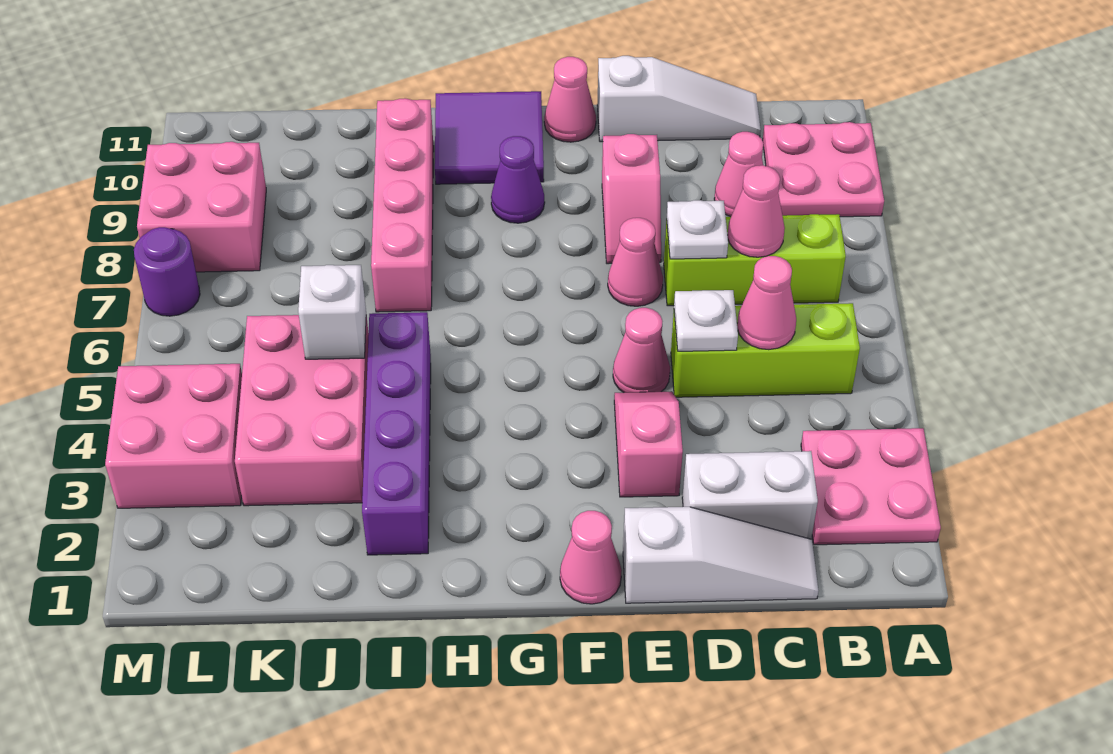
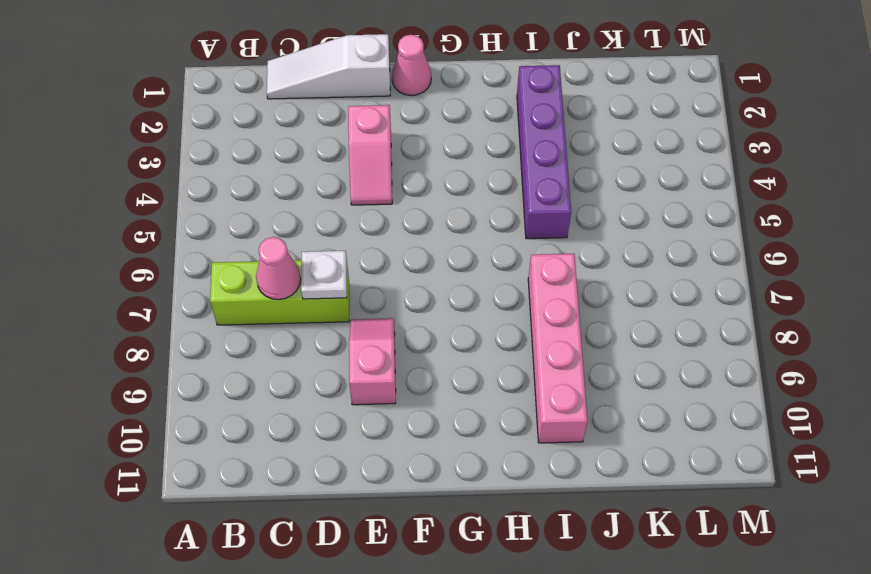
none -> pink 2x2 plate [801,428,941,545]
none -> pink 2x2 plate [763,122,884,217]
none -> lime 1x3 brick [671,303,860,397]

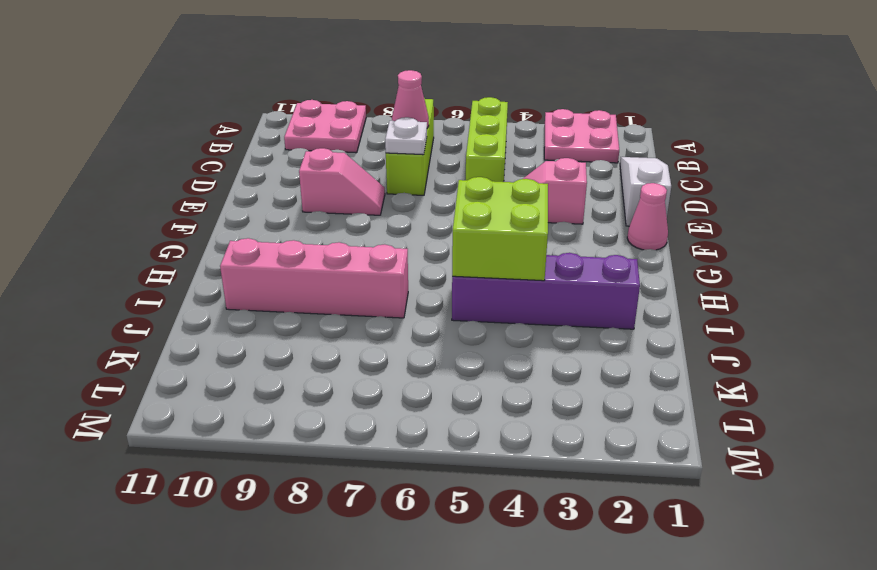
lime 2x2 brick [452,177,548,281] -> none
none -> white 1x2 brick [682,451,818,539]
none -> pink 1x1 cone [714,132,764,217]
none -> white 1x3 slope [597,56,761,142]

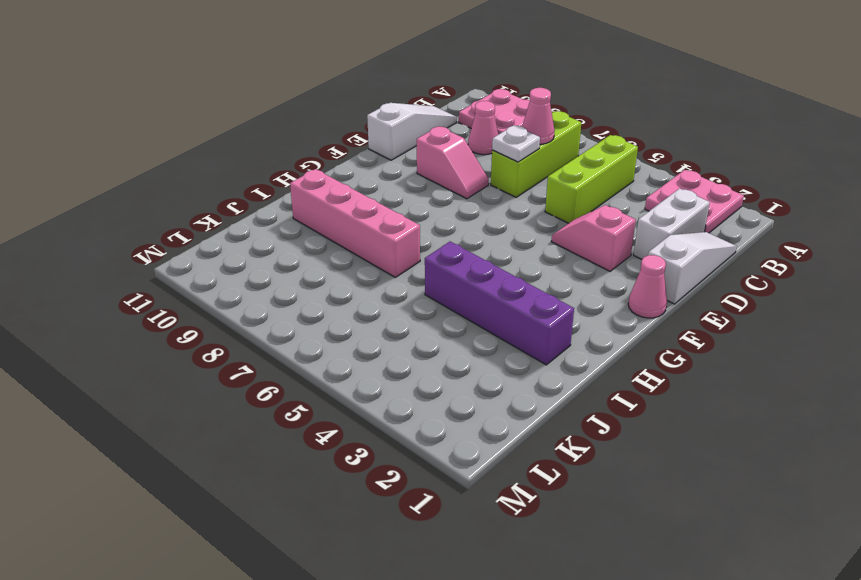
none -> pink 1x1 cone [613,308,670,393]
none -> pink 1x1 cone [608,218,663,306]
none -> pink 1x1 cone [544,57,596,142]

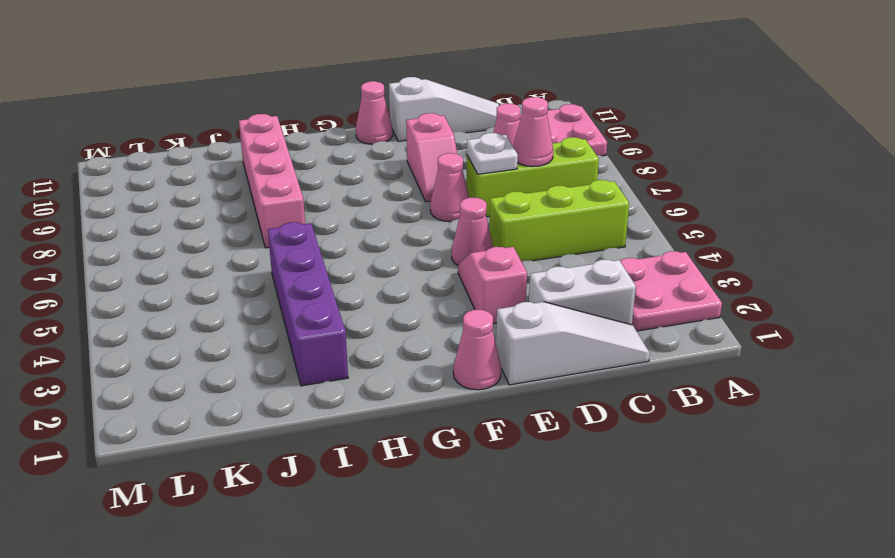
none -> purple 1x1 cone [491,136,545,223]
none -> purple 2x2 tile [435,91,544,184]
none -> pink 2x3 brick [235,315,369,506]

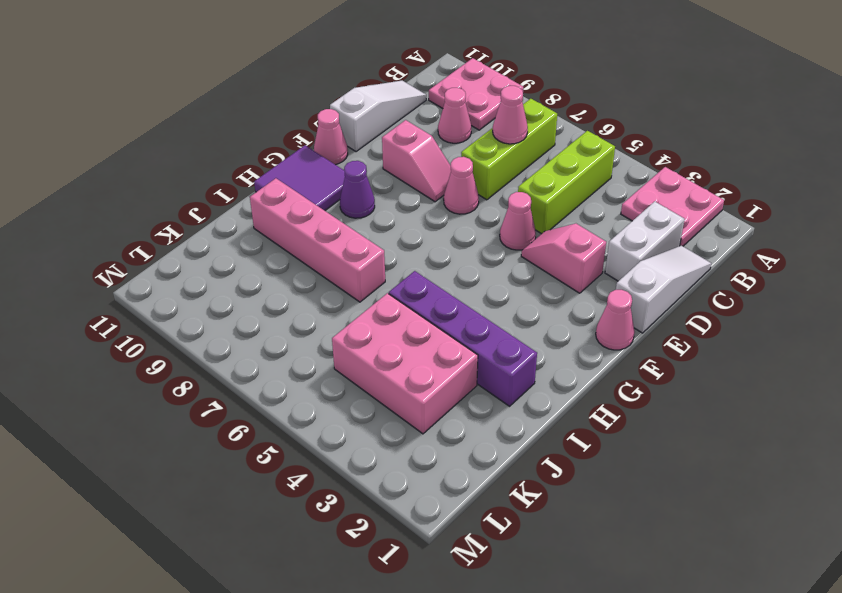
none -> pink 2x2 brick [105,364,242,508]
none -> pink 2x2 brick [137,142,266,272]
none -> purple 1x1 round brick [134,227,200,316]

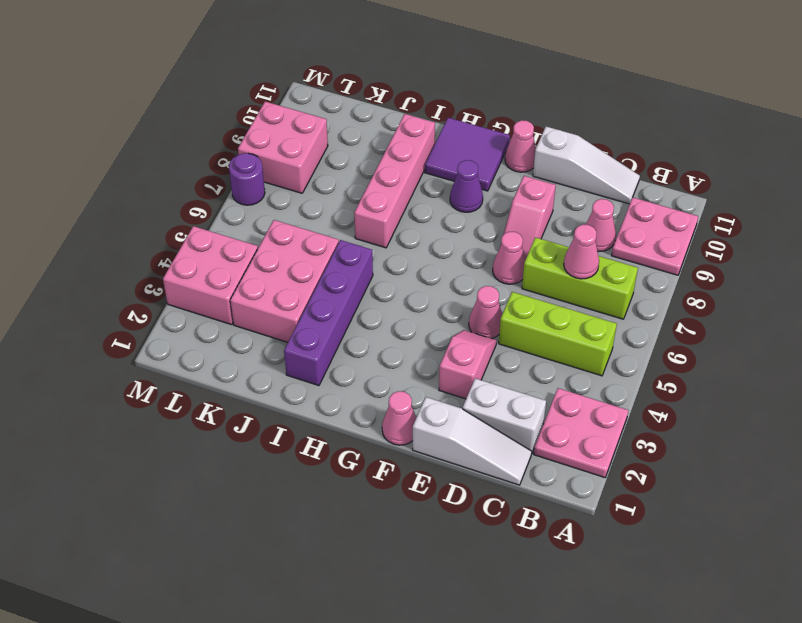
none -> pink 1x1 cone [737,256,796,350]
none -> white 1x1 plate [674,290,738,351]
none -> white 1x1 plate [667,200,728,259]

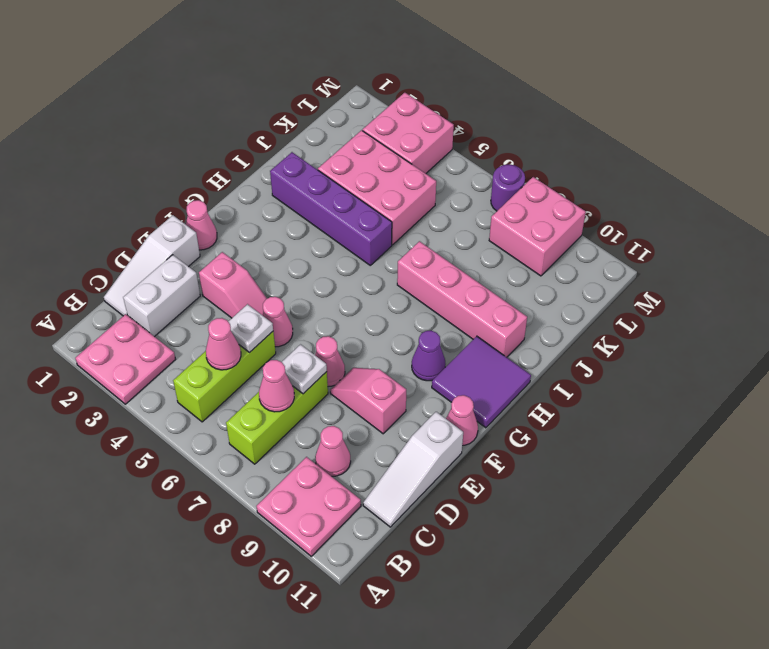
none -> white 1x1 brick [298,265,366,359]

